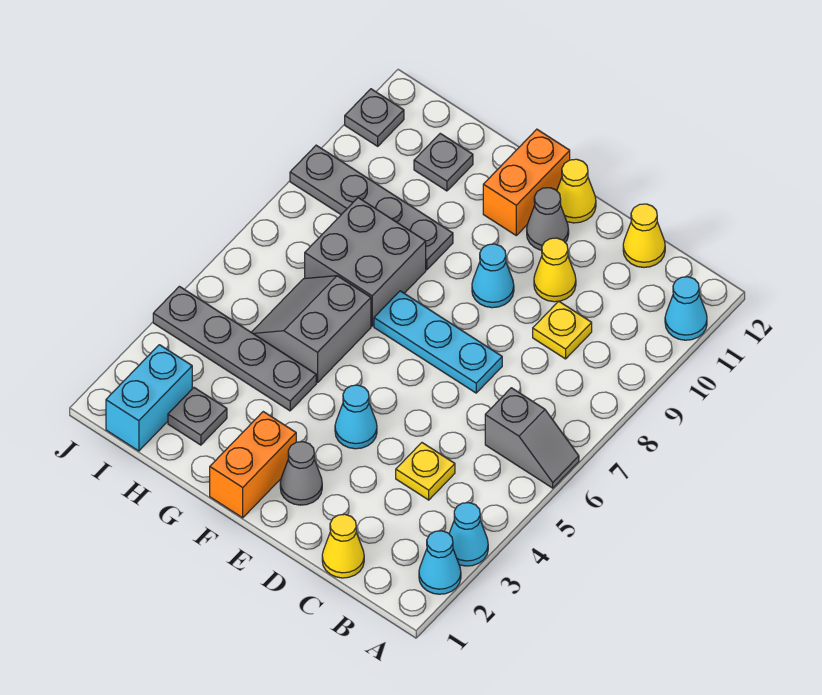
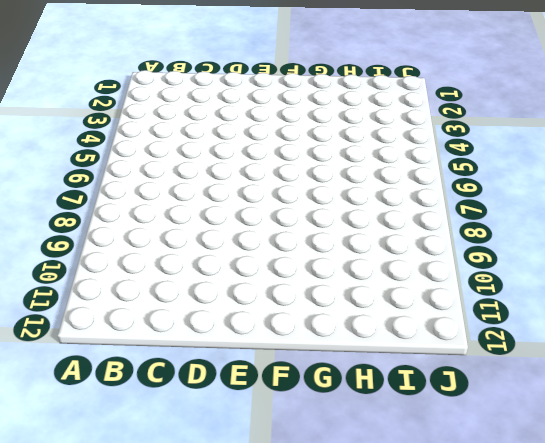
none -> cyan 1x1 cone [419,531,461,594]
none -> cyan 1x1 cone [449,503,488,566]
none -> grey 1x2 slope [485,388,579,488]

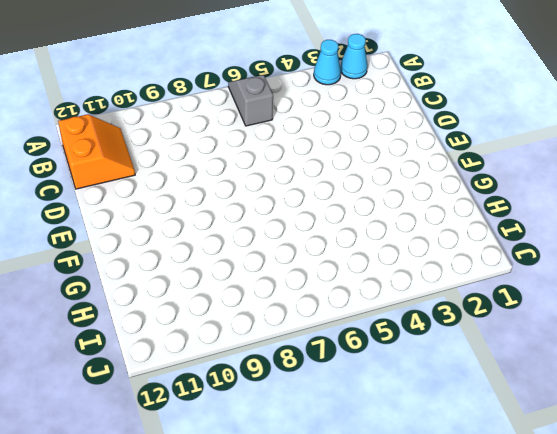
orange 2x2 slope [58,114,135,189] -> yellow 1x1 cone [623,204,665,267]
none -> cyan 1x1 cone [665,277,707,340]
none -> yellow 1x1 cone [322,514,364,578]
none -> yellow 1x1 plate [396,443,455,500]

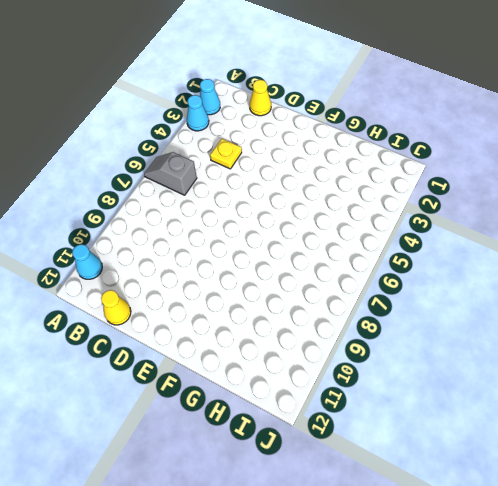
none -> yellow 1x1 plate [533,301,592,359]
none -> cyan 1x3 plate [374,291,502,393]
none -> yellow 1x1 cone [534,238,576,302]

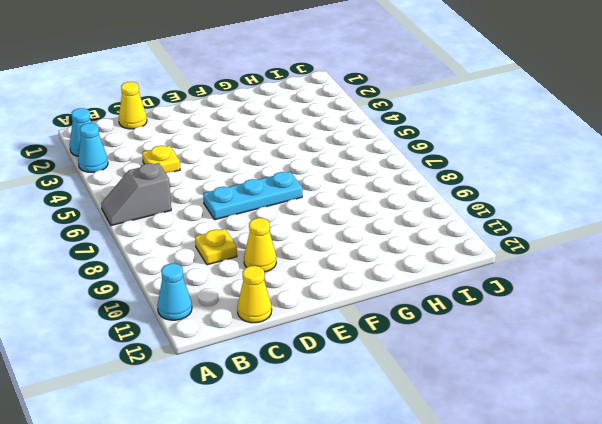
none -> grey 1x1 cone [280,442,322,505]
none -> cyan 1x1 cone [335,385,377,449]
none -> cyan 1x1 cone [472,244,514,308]

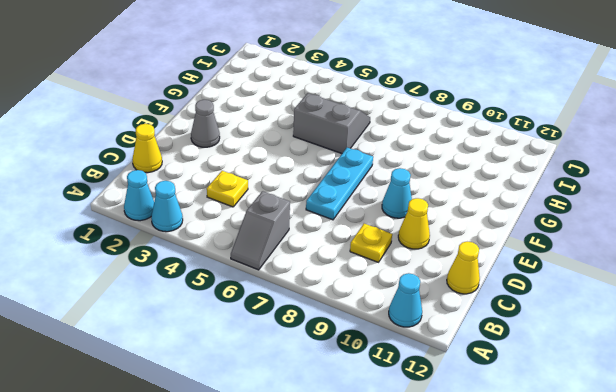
none -> cyan 1x1 cone [335,385,377,449]
none -> grey 1x1 cone [527,188,569,250]
none -> yellow 1x1 cone [557,159,596,223]

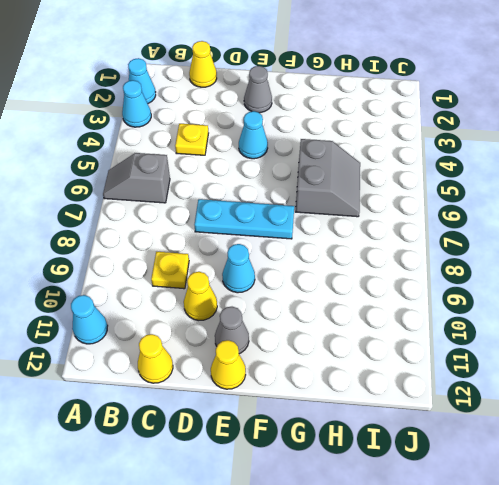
none -> orange 1x2 brick [210,412,296,518]
none -> orange 1x2 brick [483,129,570,235]
none -> grey 1x4 plate [153,286,316,411]

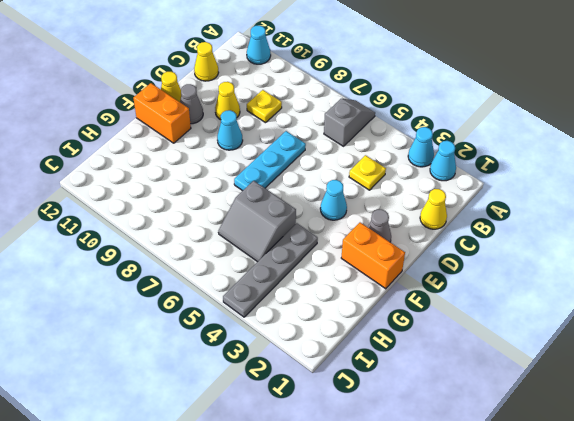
none -> grey 2x2 brick [305,198,426,326]
none -> grey 1x4 plate [290,145,453,270]
none -> grey 1x1 plate [168,388,227,445]

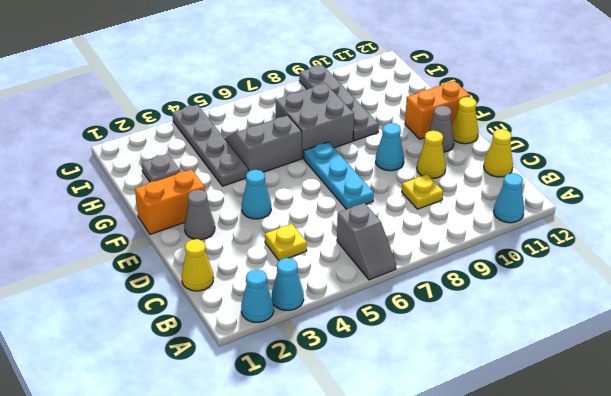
none -> grey 1x1 plate [414,133,473,191]
none -> cyan 1x2 brick [106,345,192,451]
none -> grey 1x1 plate [345,89,404,146]

